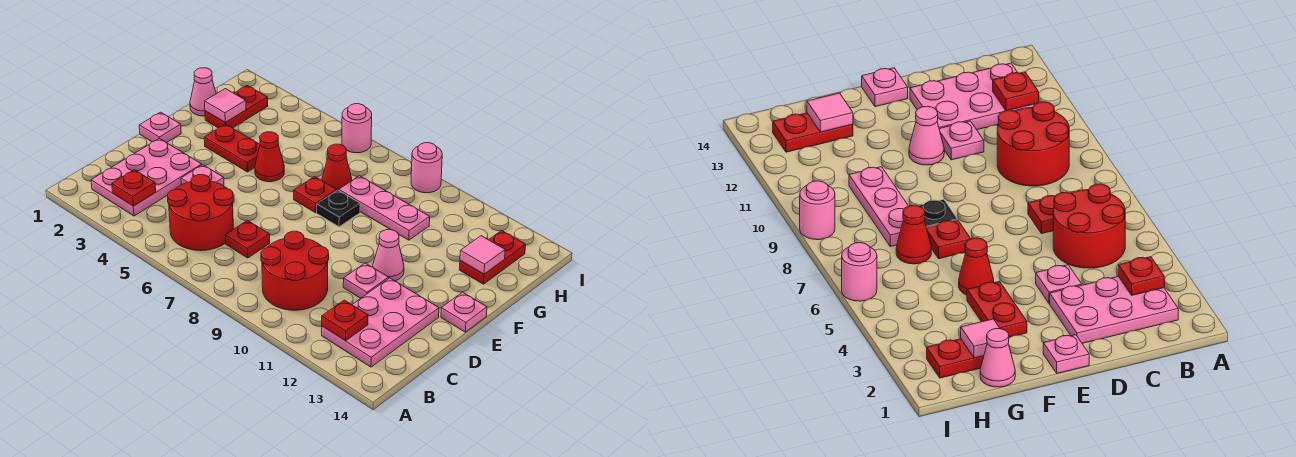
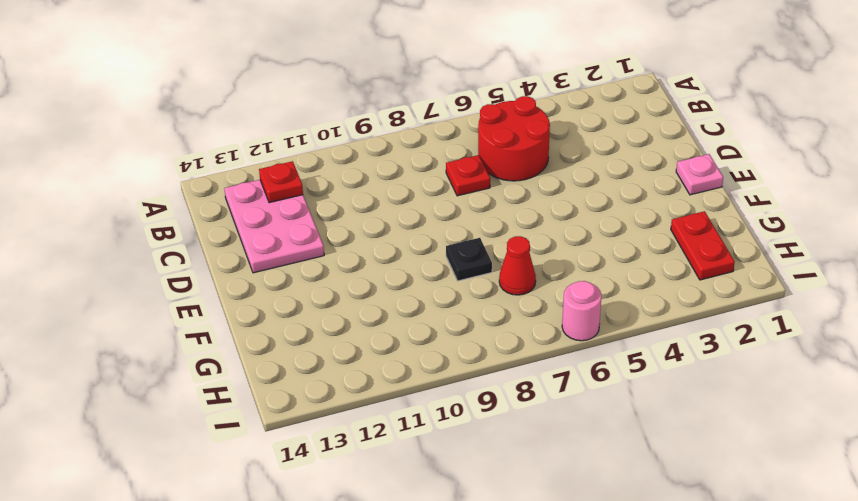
none -> pink 2x3 plate [91,138,202,216]
none -> red 2x2 round brick [261,231,329,310]
none -> pink 1x1 plate [181,165,224,186]

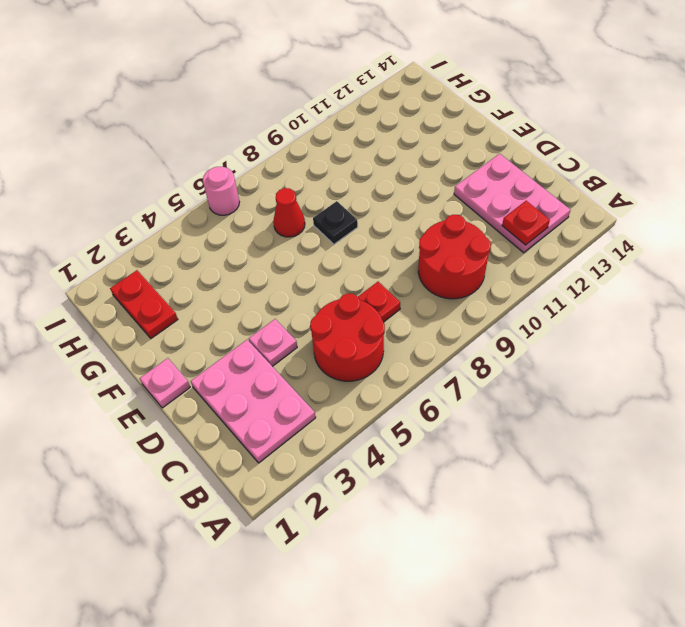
none -> pink 1x1 plate [343,263,389,298]
none -> pink 1x1 cone [373,230,404,281]
none -> pink 1x1 plate [441,292,487,332]

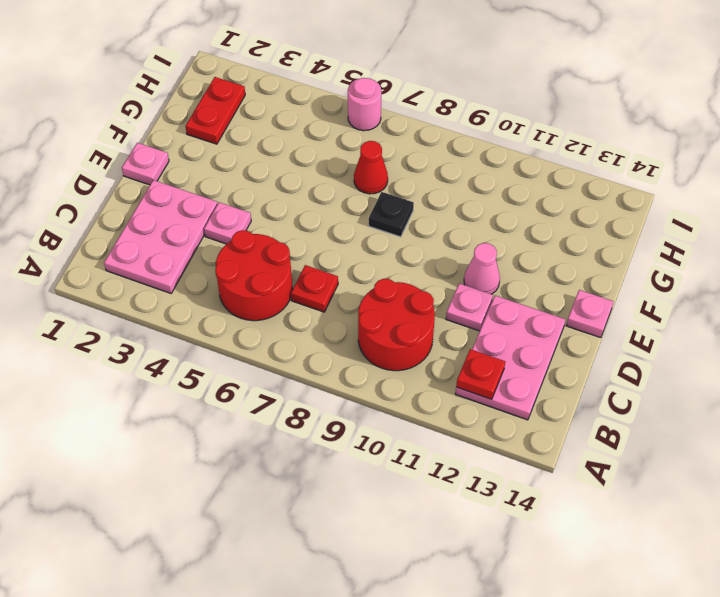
none -> red 1x2 plate [204,124,260,172]
none -> red 1x1 cone [255,132,284,182]
none -> red 1x1 plate [294,177,337,213]

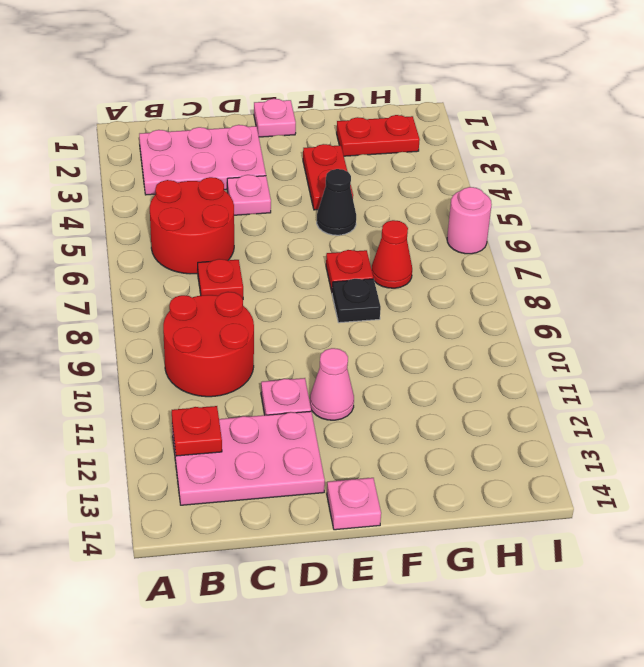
black 1x1 cone [317,169,356,235] -> red 1x1 cone [255,132,284,182]
none -> pink 1x1 cone [190,68,216,116]
none -> pink 1x3 plate [339,176,430,240]
none -> red 1x2 plate [460,231,526,284]

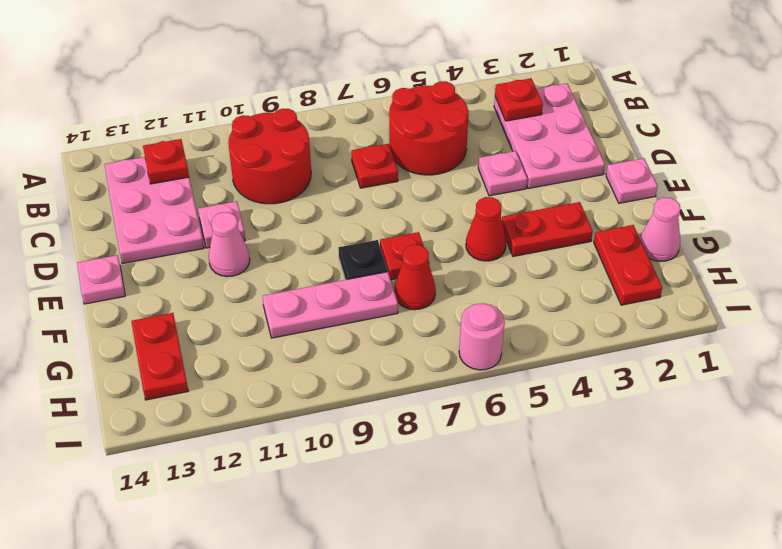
none -> pink 1x1 round brick [411,143,442,193]
none -> pink 1x1 tile [205,89,246,122]
none -> pink 1x1 tile [460,236,505,274]

